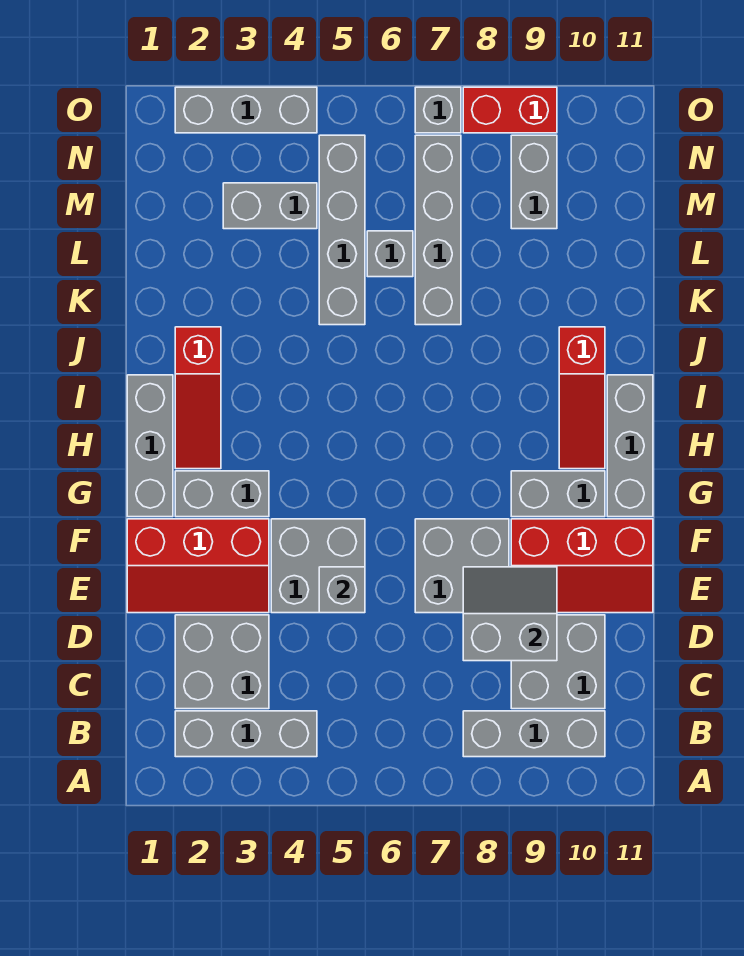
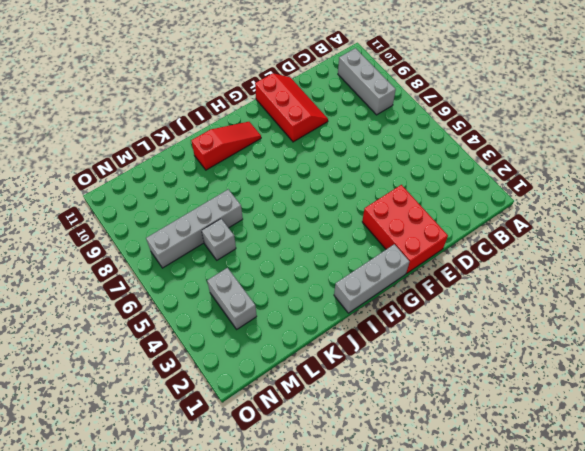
red 2x3 brick [362,185,448,273] -> red 2x3 slope [127,519,269,613]
none -> grey 1x3 brick [175,711,317,757]
none -> grey 2x2 brick [175,615,269,709]
none -> grey 2x2 brick [511,615,605,709]

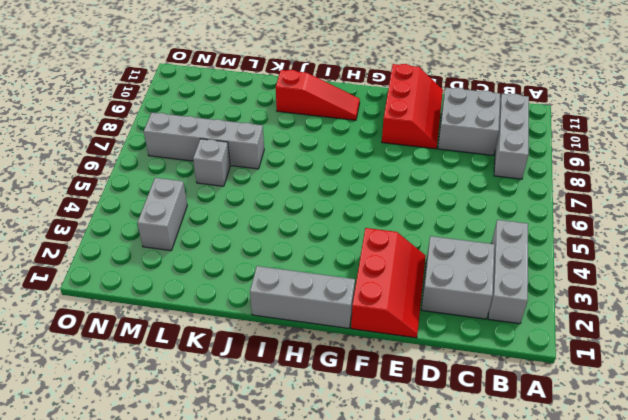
none -> grey 2x2 brick [271,519,365,613]
none -> grey 2x2 brick [415,519,509,613]
none -> grey 1x2 brick [175,471,269,517]

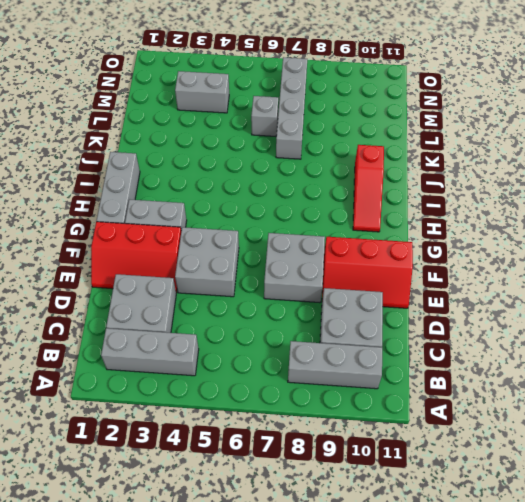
none -> grey 1x2 brick [511,471,605,517]
none -> grey 1x3 brick [607,375,653,517]
none -> red 1x3 slope [175,327,221,469]

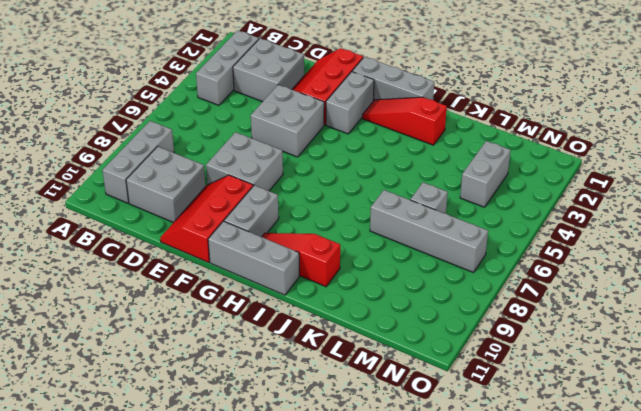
none -> grey 1x4 brick [319,135,365,325]
none -> grey 1x2 brick [511,135,557,229]
none -> grey 1x3 brick [175,87,317,133]

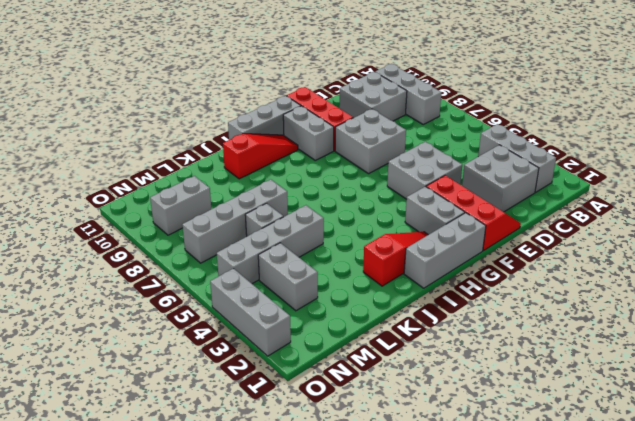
none -> grey 1x1 brick [415,87,461,133]
none -> red 1x2 brick [463,87,557,133]
none -> grey 2x2 slope [463,567,557,661]

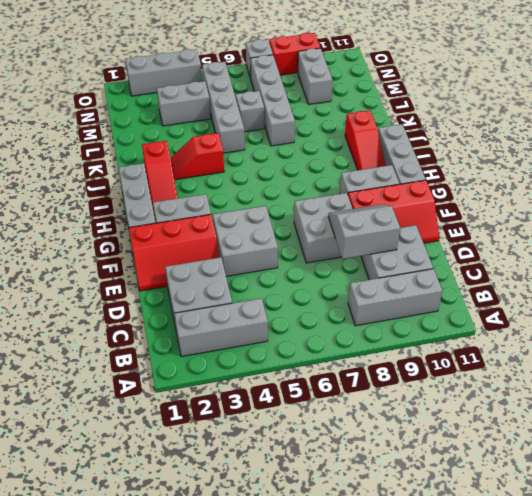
red 1x2 slope [171,133,224,180] -> none
none -> grey 1x1 brick [319,567,365,613]

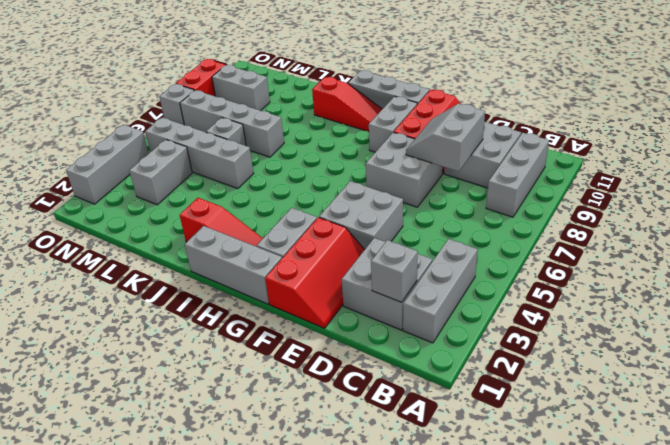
grey 1x1 brick [371,240,418,302] -> grey 1x1 brick moved to [319,567,365,613]

